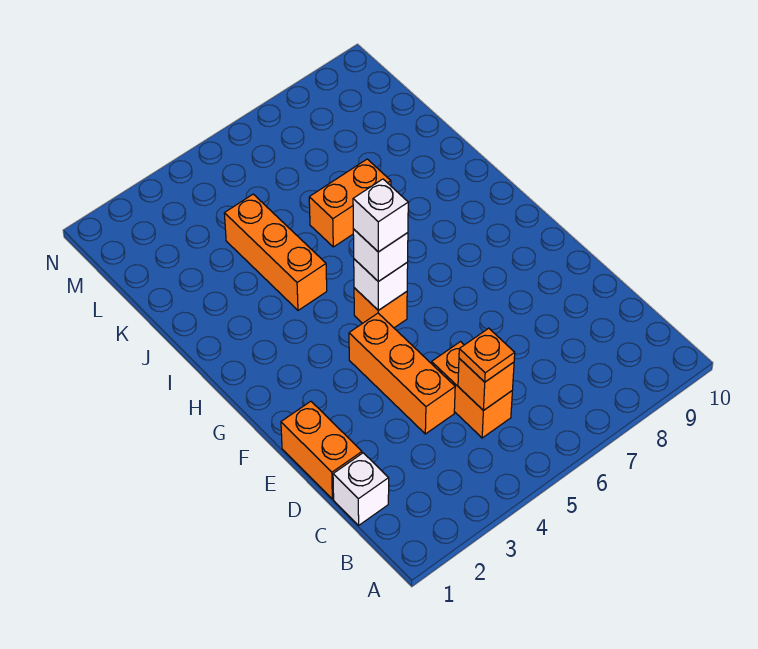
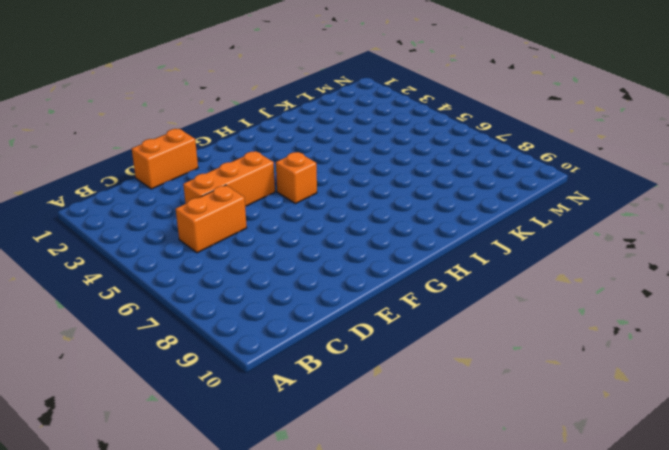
none -> white 1x1 brick [333,453,389,525]
none -> orange 1x3 brick [224,194,327,310]
none -> orange 1x2 brick [309,159,391,247]

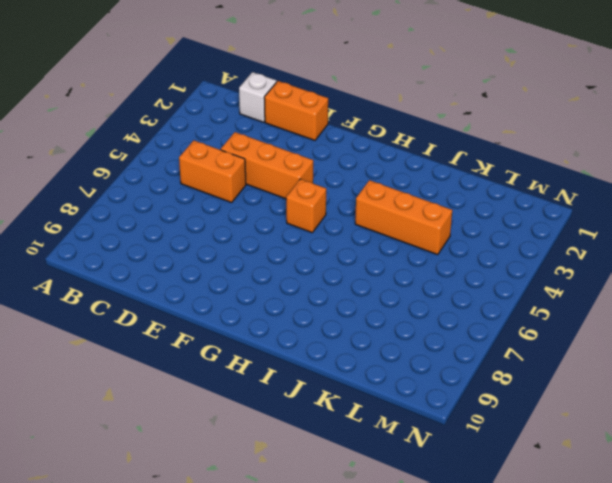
none -> orange 1x2 brick [309,159,391,247]
none -> orange 1x1 brick [458,358,514,411]
none -> white 1x1 brick [354,259,408,310]

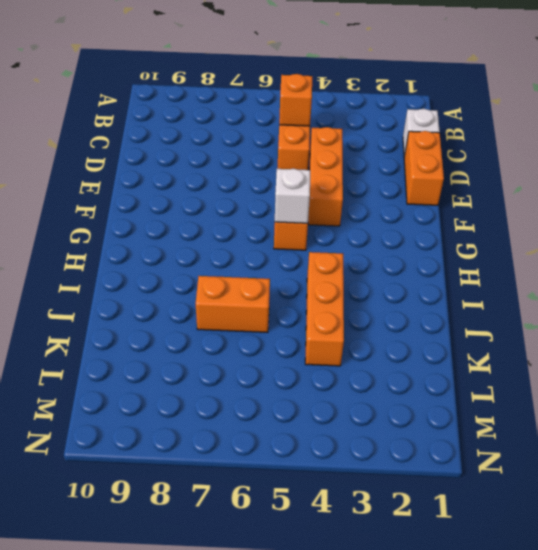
none -> orange 1x1 plate [459,328,515,382]
none -> white 1x1 brick [353,229,408,282]
none -> white 1x1 brick [353,179,408,252]

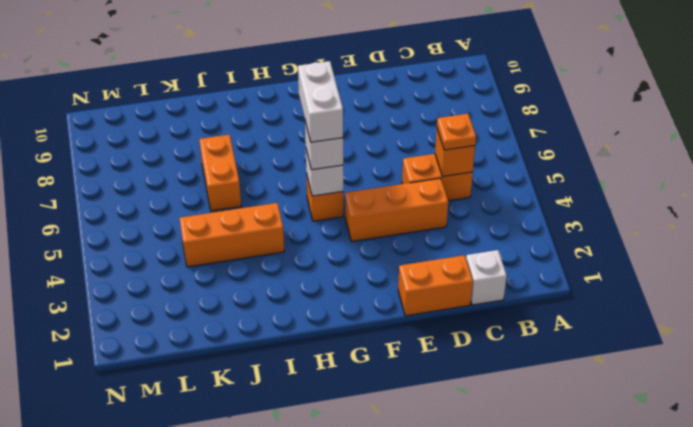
white 1x2 brick [298,61,343,142] -> white 1x1 brick [353,179,408,252]

